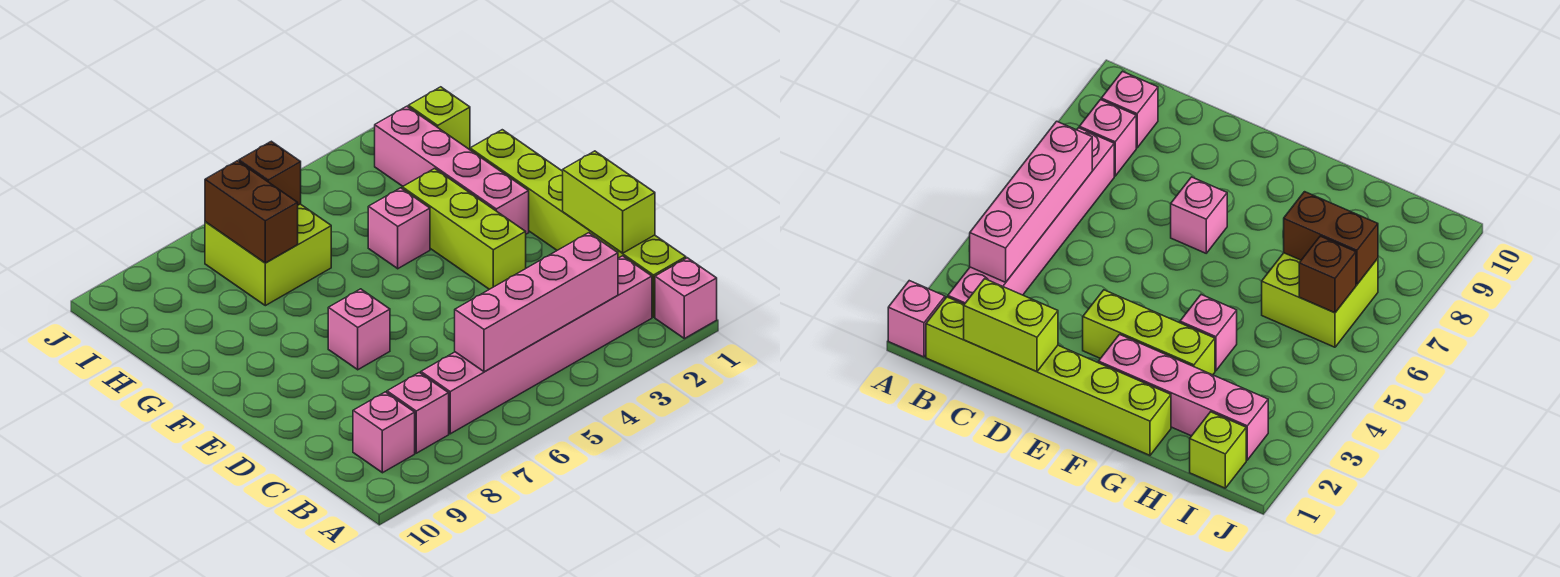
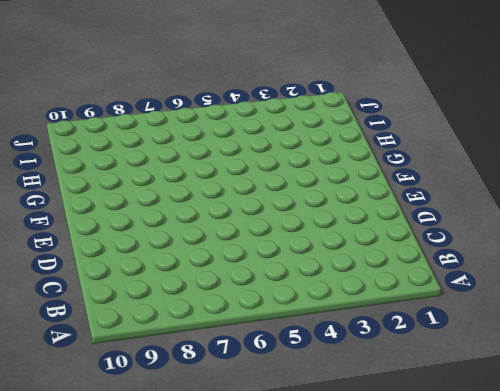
none -> pink 1x1 brick [655,258,717,339]
none -> lime 1x6 brick [470,130,686,317]
none -> pink 1x6 brick [421,256,652,434]

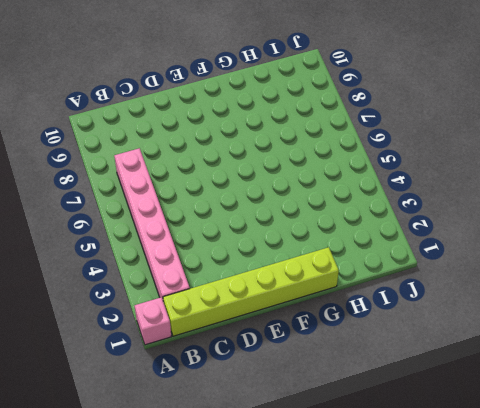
none -> pink 1x1 brick [387,373,449,453]
none -> pink 1x1 brick [353,392,415,473]
none -> lime 1x3 brick [402,169,526,289]

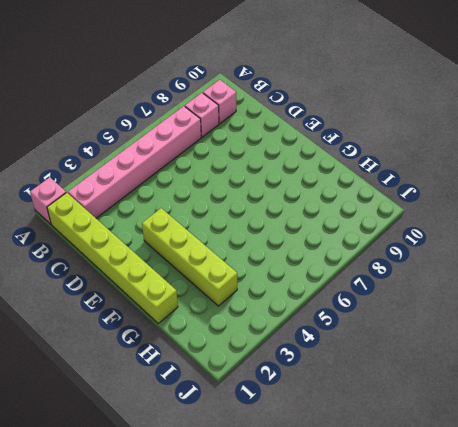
lime 1x4 brick [142,208,237,306] -> lime 1x3 brick [402,169,526,289]
none -> pink 1x1 brick [328,289,390,370]
none -> pink 1x4 brick [375,106,529,234]
none -> pink 1x1 brick [368,188,430,269]

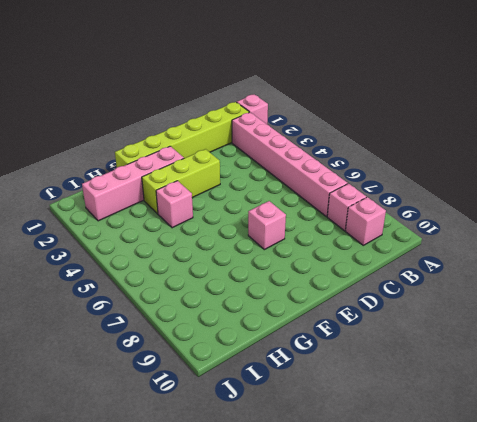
none -> lime 2x2 brick [205,204,331,306]
none -> lime 1x1 brick [408,87,470,150]
none -> pink 1x4 brick [455,233,618,372]

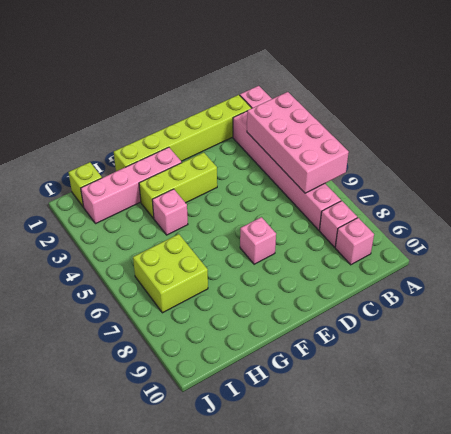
pink 2x4 brick [247,92,349,193] -> pink 1x4 brick [455,233,618,372]
none -> lime 1x2 brick [563,151,655,253]
none -> brown 1x2 brick [205,161,298,263]
none -> brown 1x1 brick [239,141,301,205]

